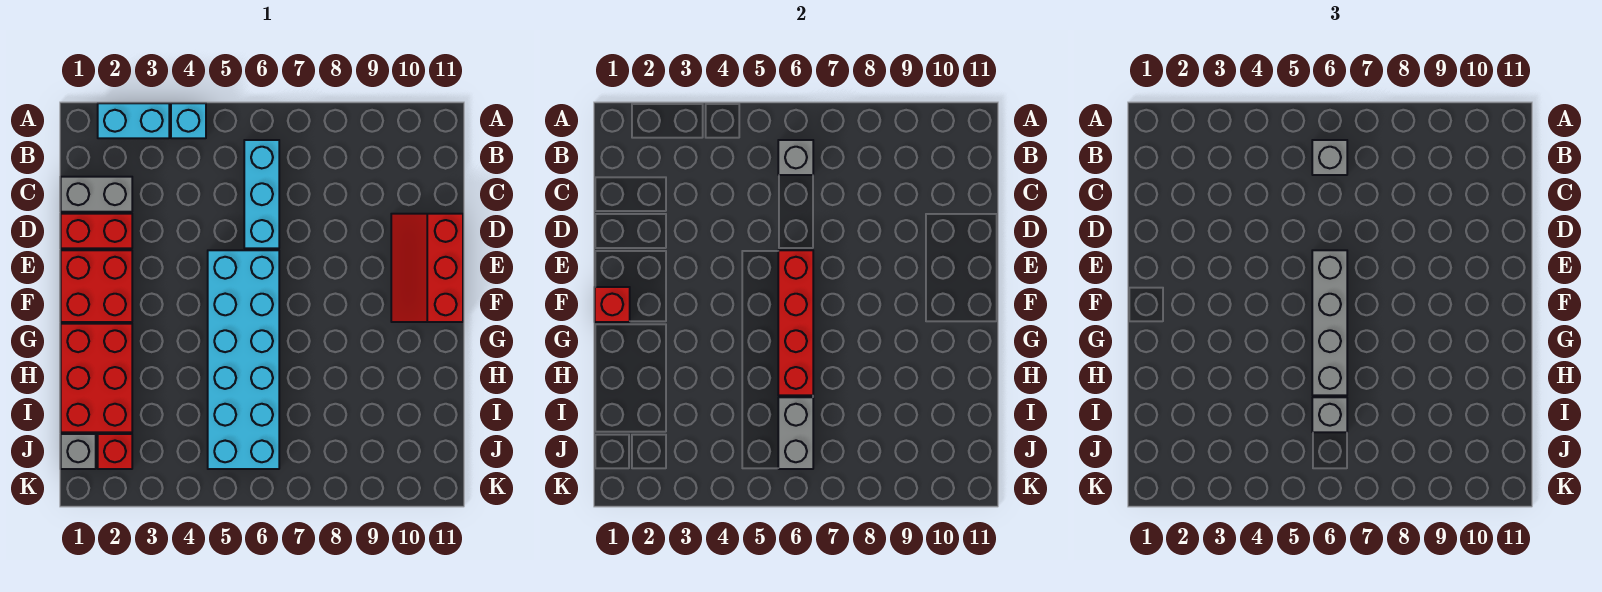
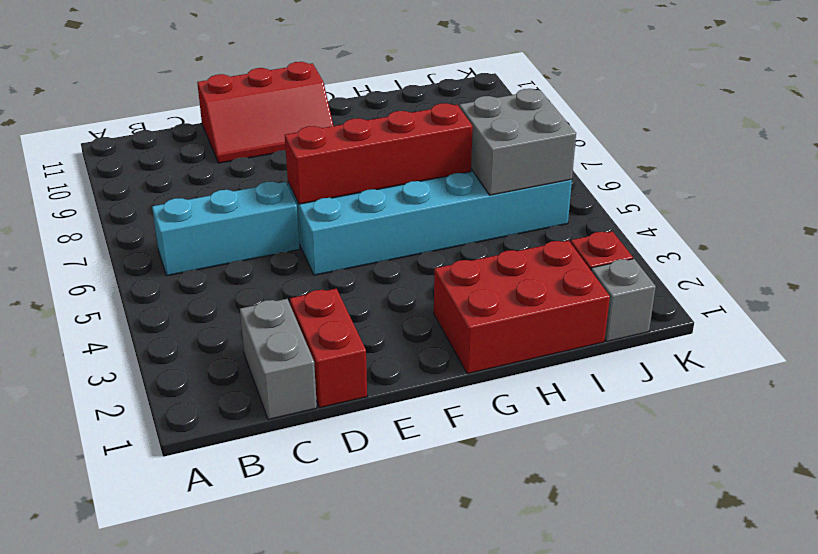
grey 2x2 brick [459,89,576,195] -> grey 1x2 brick [778,397,813,469]
none -> cyan 1x2 brick [98,103,169,138]
none -> cyan 1x1 brick [171,103,206,138]
none -> red 2x2 brick [61,250,132,322]

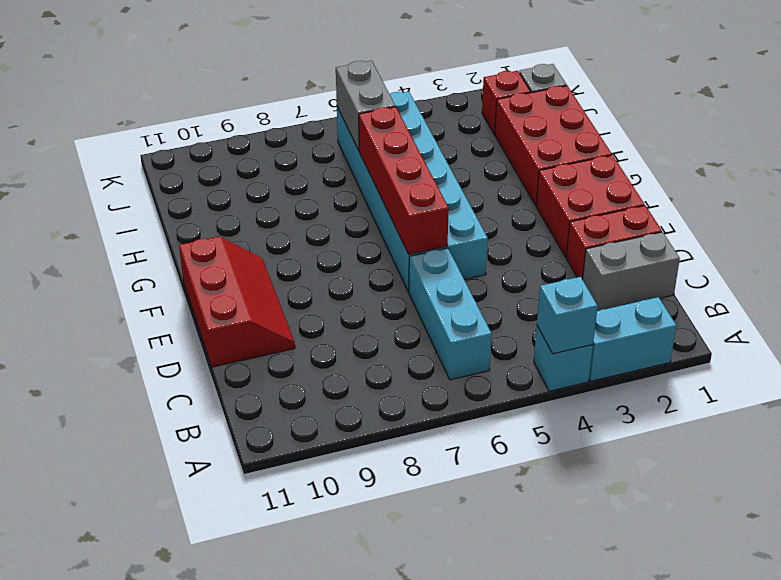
cyan 1x1 brick [537,277,598,354] -> none
none -> grey 1x1 brick [778,140,813,175]
none -> red 1x1 brick [595,287,630,322]
none -> grey 1x1 brick [1312,140,1347,175]

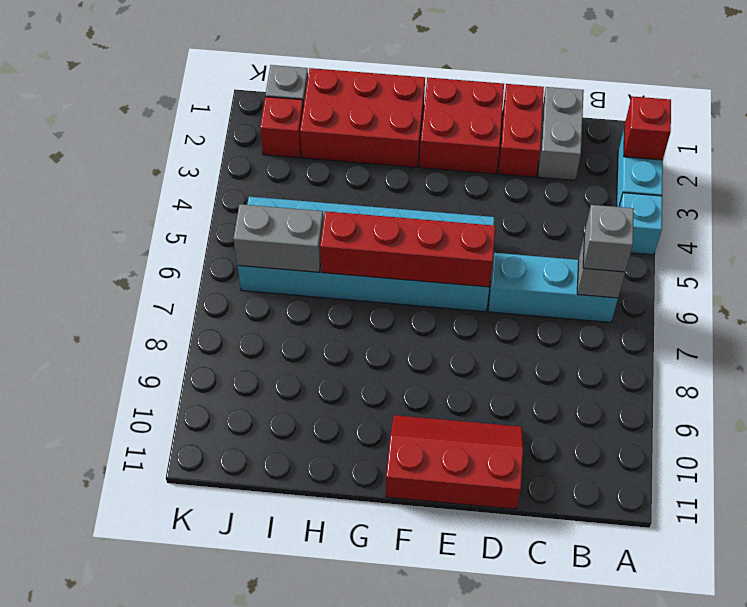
red 1x1 brick [624,96,671,160] -> red 1x1 brick moved to [595,287,630,322]
none -> grey 1x4 brick [1312,250,1347,395]
none -> grey 1x1 brick [1312,397,1347,432]

